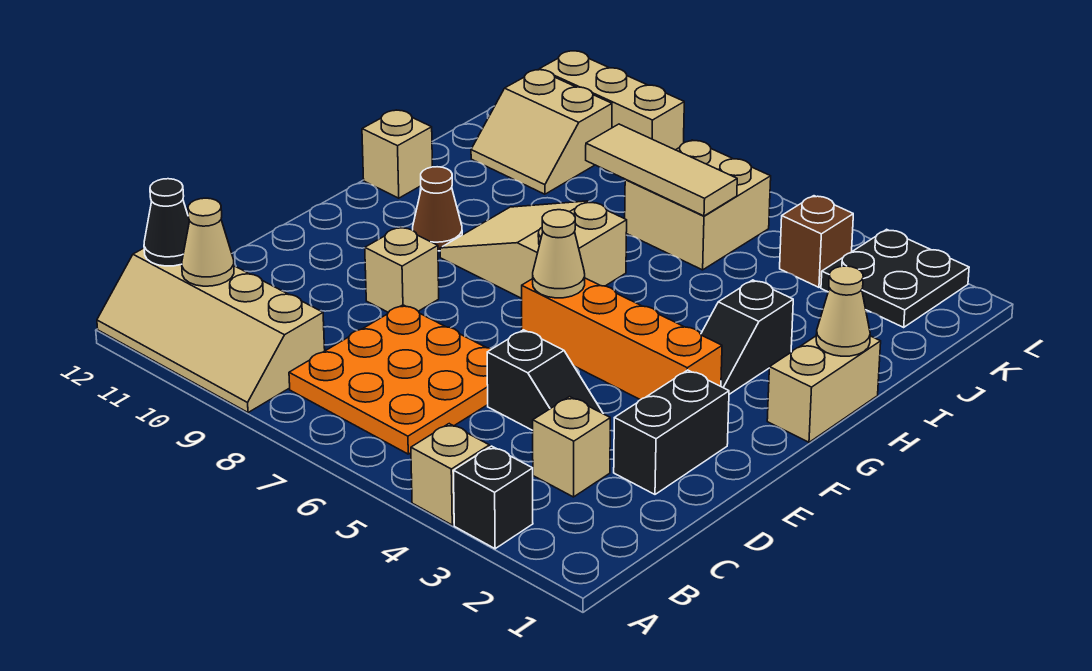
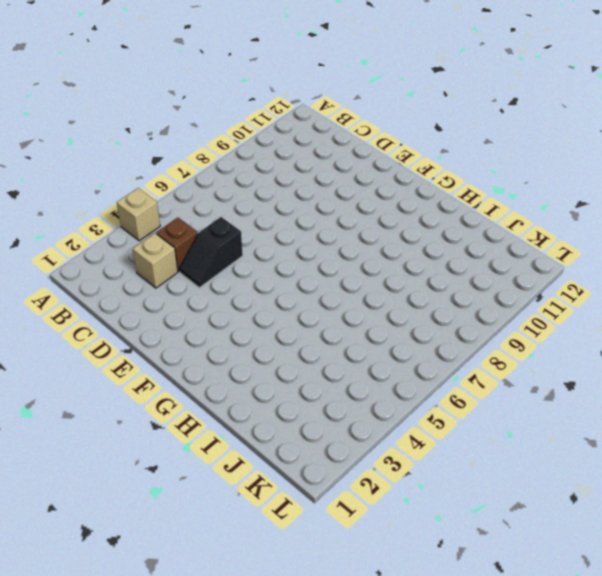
brown 1x1 brick [156,218,198,272] -> brown 1x1 brick moved to [780,196,853,287]
none -> black 1x1 brick [453,446,533,549]
none -> tan 2x4 slope [97,248,325,413]
none -> orange 3x3 plate [289,305,491,454]

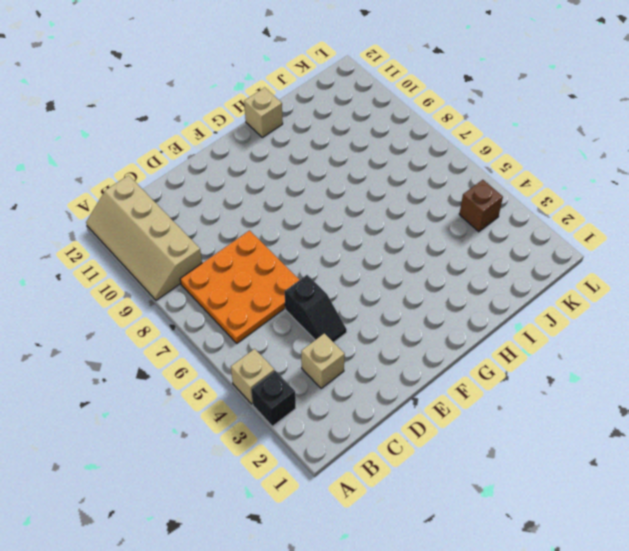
none -> black 1x2 brick [614,370,729,494]
none -> tan 1x1 brick [365,227,439,312]
none -> orange 1x4 brick [522,278,722,400]

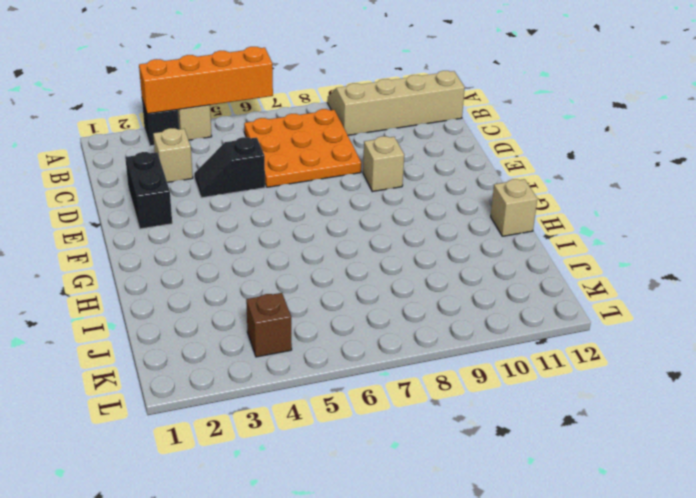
orange 1x4 brick [139,47,273,114] -> orange 1x4 brick moved to [522,278,722,400]
none -> tan 1x2 brick [767,336,881,442]
none -> black 1x2 slope [701,280,793,394]
none -> tan 2x3 slope [440,201,627,298]

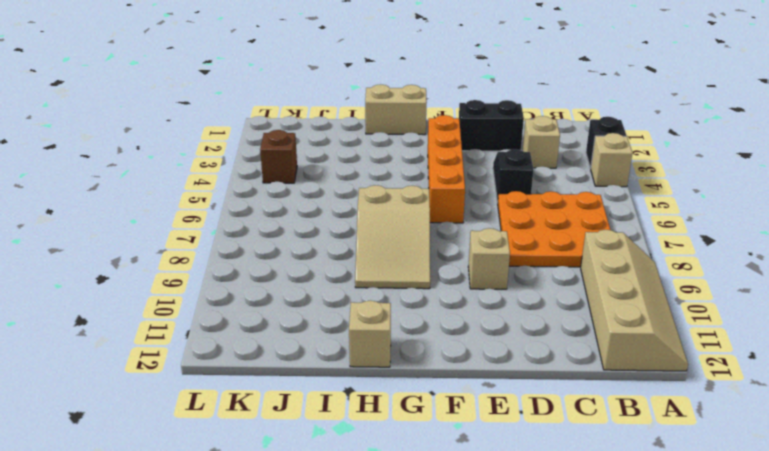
none -> black 1x2 slope [701,280,793,394]
none -> brown 1x1 cone [413,167,462,251]
none -> tan 2x2 brick [625,140,771,270]

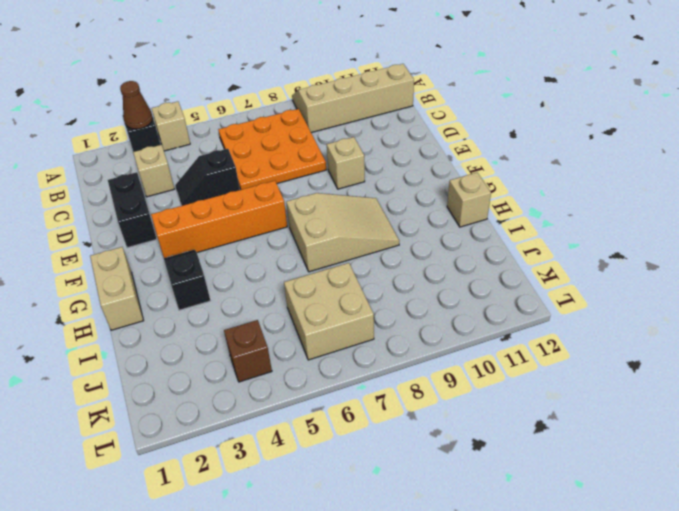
brown 1x1 cone [120,81,153,129] -> brown 1x1 cone moved to [413,167,462,251]
none -> tan 2x2 slope [471,70,612,194]
none -> black 2x2 plate [821,229,969,327]
none -> tan 1x3 brick [540,51,684,150]

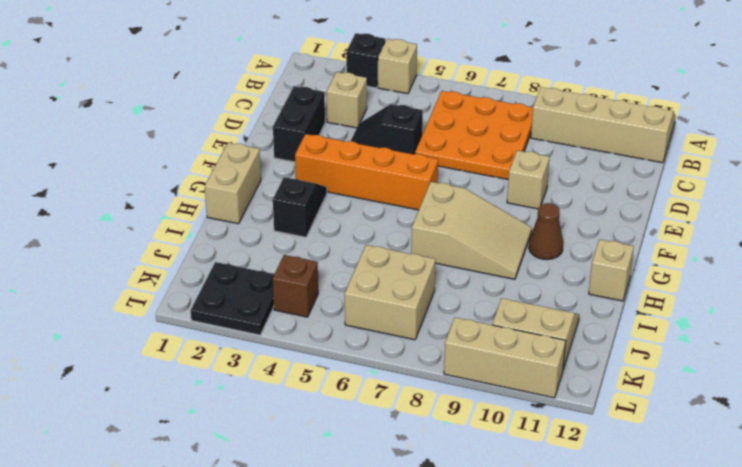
none -> tan 1x1 cone [182,198,234,286]
none -> black 1x1 cone [144,179,189,266]
none -> tan 1x1 cone [533,210,585,298]

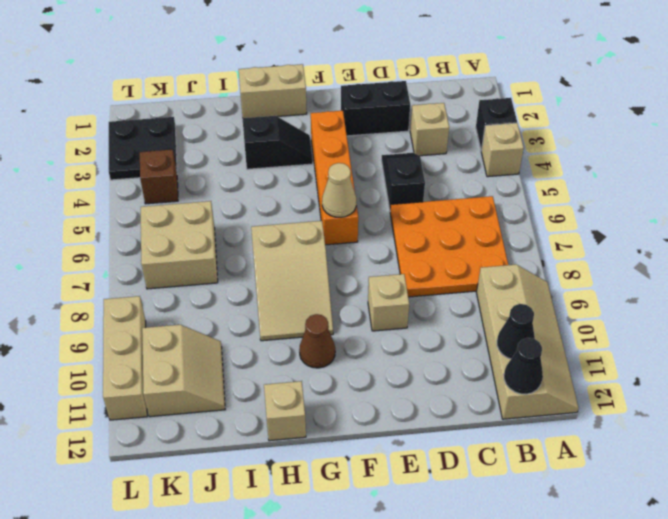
black 1x1 cone [497,304,535,359] -> tan 1x1 cone [182,198,234,286]
none -> tan 1x1 cone [816,266,870,356]
none -> tan 1x3 tile [586,124,737,216]

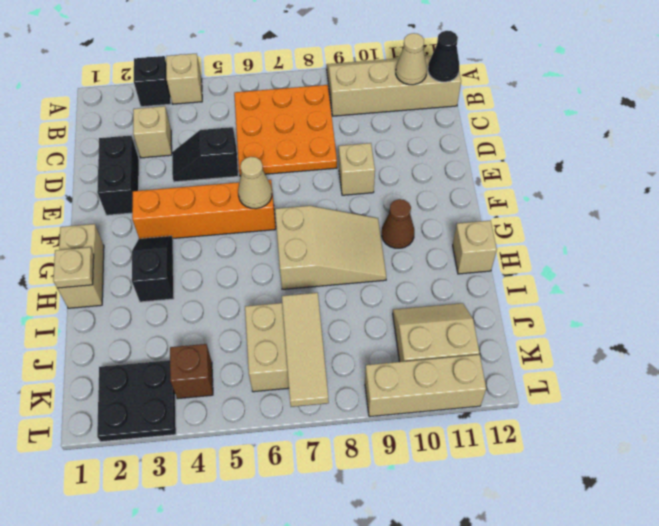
tan 1x1 plate [53,247,94,288] -> tan 1x1 cone [816,266,870,356]
tan 1x3 tile [282,293,329,407] -> tan 1x3 tile turned to [586,124,737,216]

